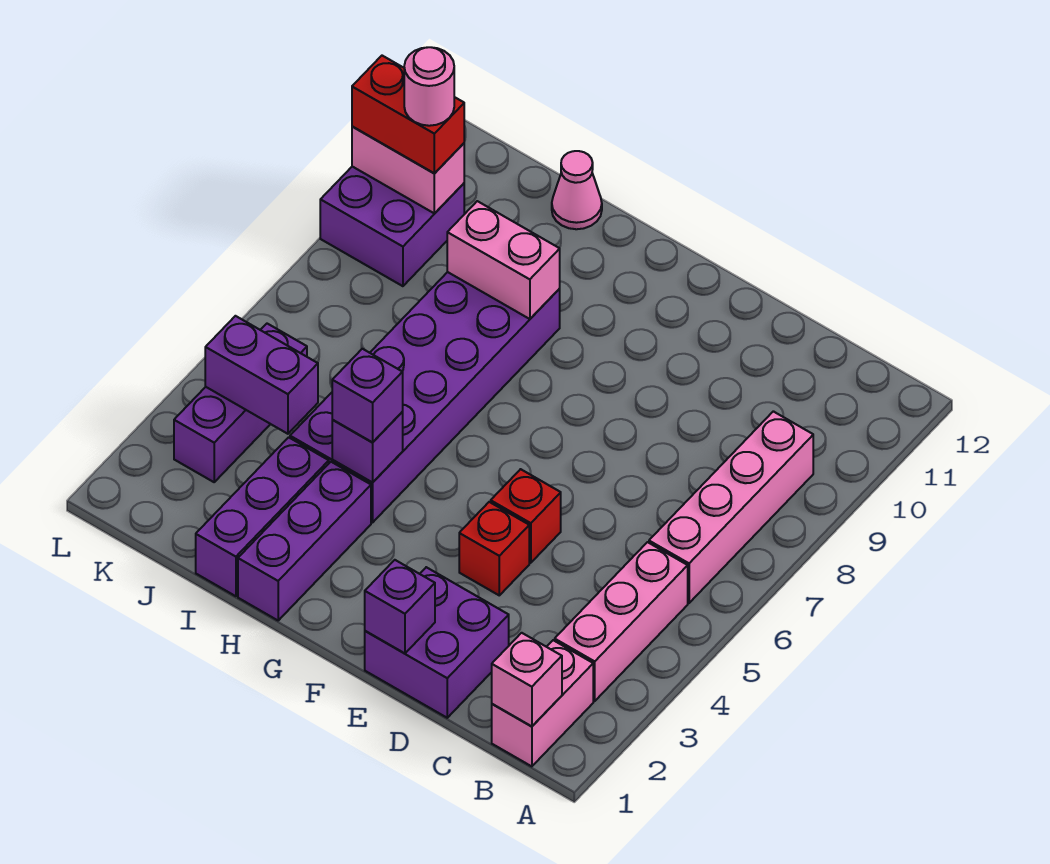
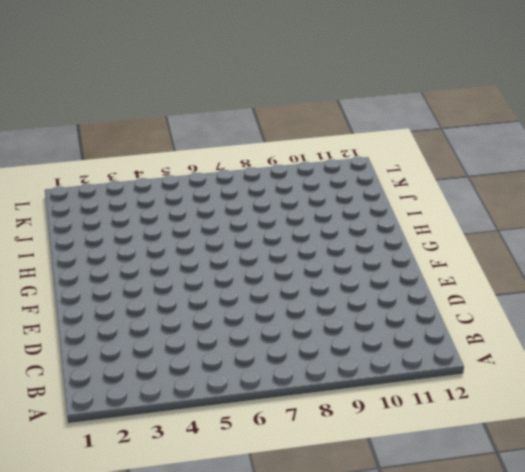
none -> pink 1x2 brick [492,640,593,766]
none -> pink 1x3 brick [555,542,688,701]
none -> pink 1x4 brick [649,411,813,603]

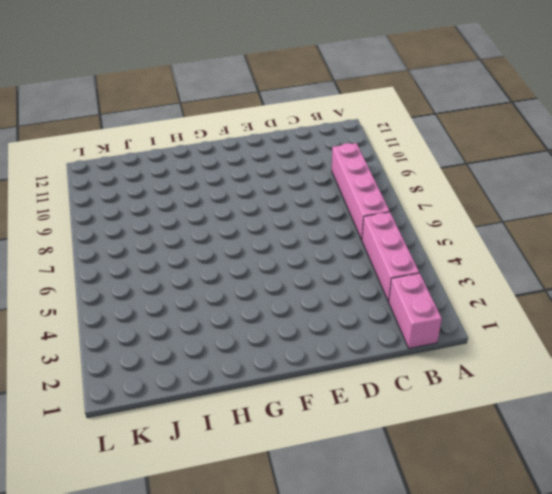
none -> purple 2x2 brick [365,567,509,718]
none -> red 1x1 brick [459,502,529,595]
none -> red 1x1 brick [491,469,561,563]

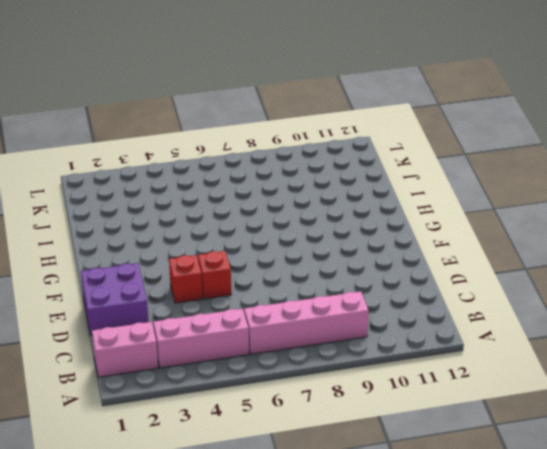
none -> purple 1x3 brick [238,462,371,620]
none -> purple 2x6 brick [290,272,560,523]
none -> purple 1x3 brick [196,437,329,596]

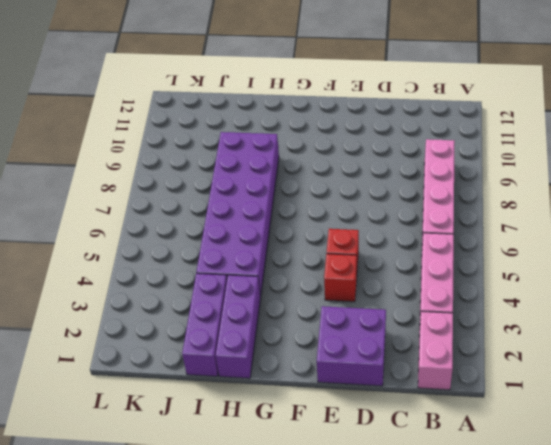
none -> pink 1x1 cone [552,151,602,229]
none -> purple 1x3 brick [174,324,307,482]
none -> purple 2x2 brick [320,167,464,286]

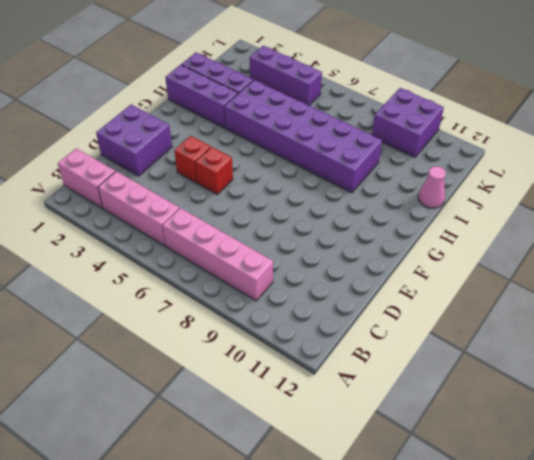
none -> pink 1x1 brick [492,633,562,726]
none -> purple 1x1 brick [365,560,435,653]
none -> purple 1x1 brick [332,412,403,482]

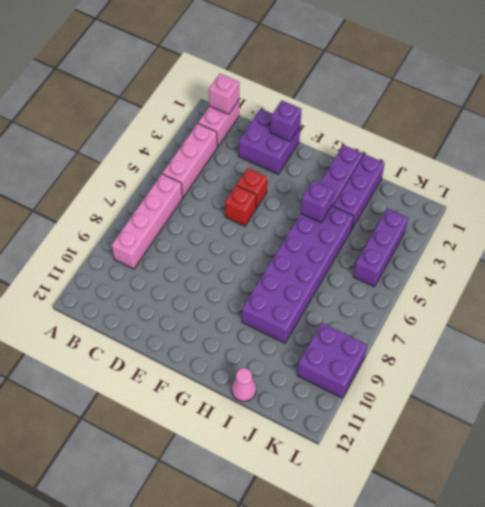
none -> pink 1x2 brick [447,201,560,319]
none -> purple 1x2 brick [205,316,318,434]
none -> pink 1x2 brick [352,127,464,213]

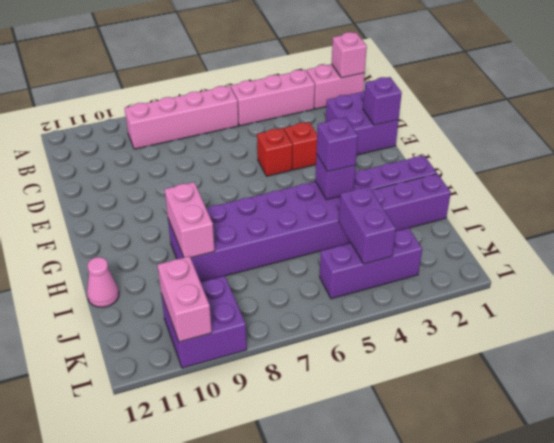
none -> red 1x2 brick [352,56,464,173]
none -> pink 1x1 round brick [404,47,454,126]

